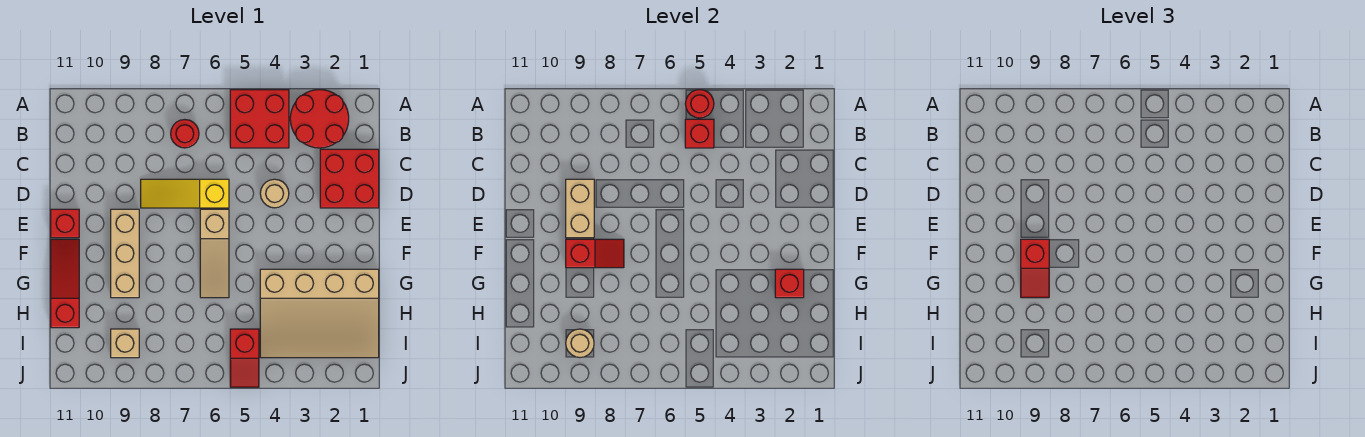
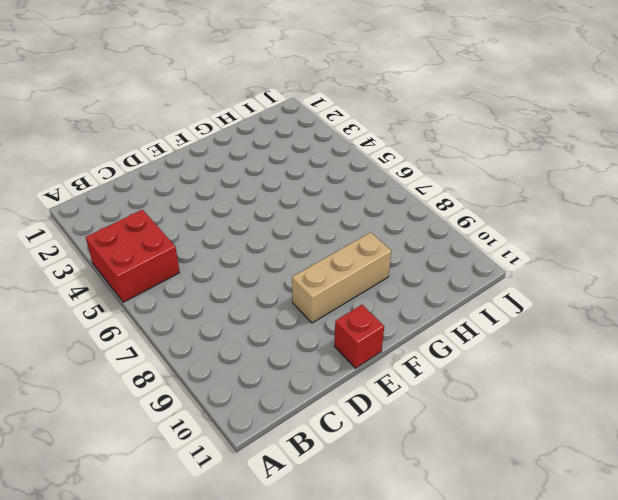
none -> red 2x2 round brick [290,90,349,148]
none -> red 1x1 round brick [171,120,199,148]
none -> red 2x2 brick [320,149,379,208]

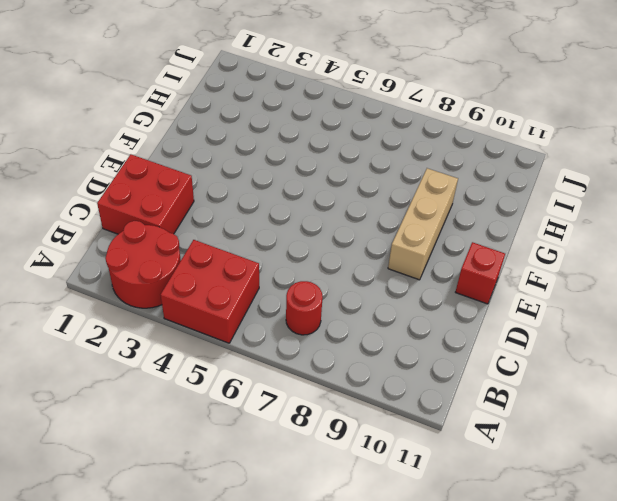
none -> tan 1x1 round brick [260,179,289,208]
none -> yellow 1x3 slope [141,179,229,208]
none -> tan 1x3 slope [200,209,229,298]

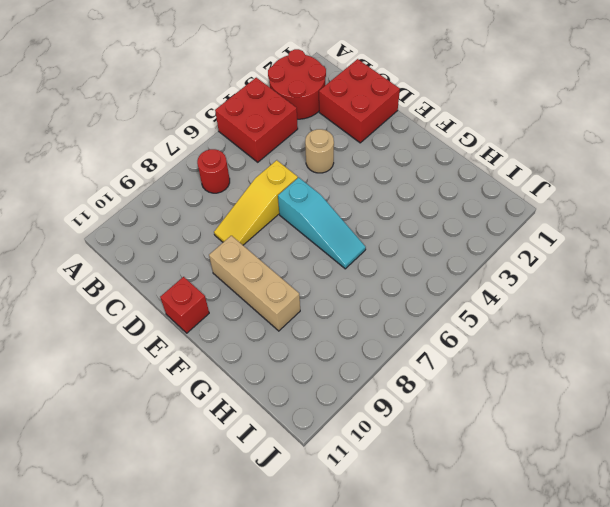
cyan 1x3 slope [278,177,366,269] -> tan 1x3 slope [200,209,229,298]
none -> red 1x3 slope [51,239,79,328]
none -> tan 3x4 slope [260,269,379,358]
none -> red 1x2 slope [230,329,259,387]

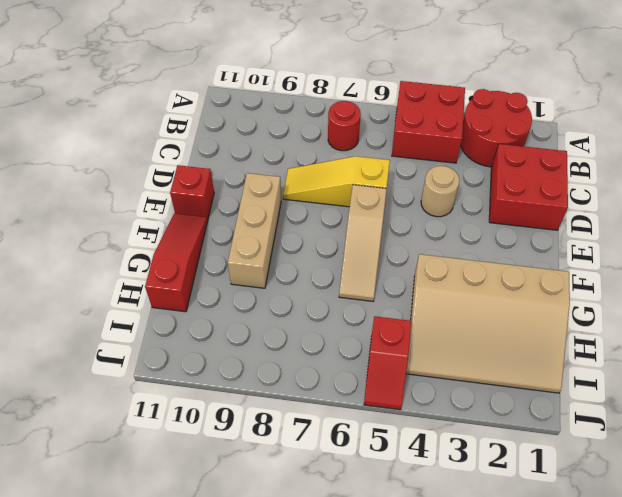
none -> tan 1x1 brick [111,329,139,358]
none -> red 1x1 round brick [685,90,714,118]
none -> red 1x1 brick [685,119,714,148]

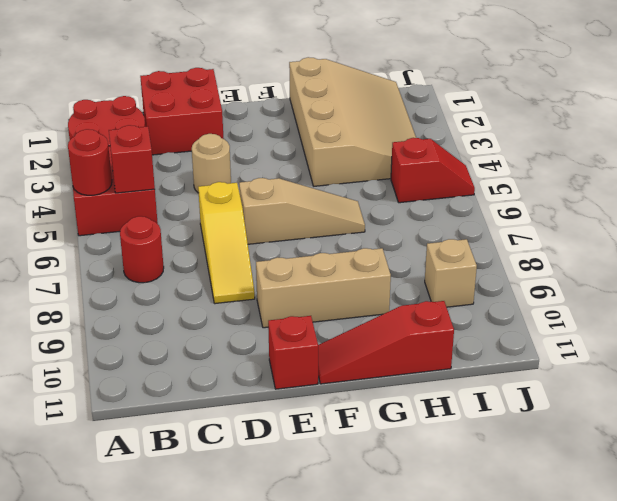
none -> tan 1x2 brick [566,179,594,238]
none -> red 1x2 slope [566,239,624,268]
none -> red 1x1 brick [775,269,804,298]

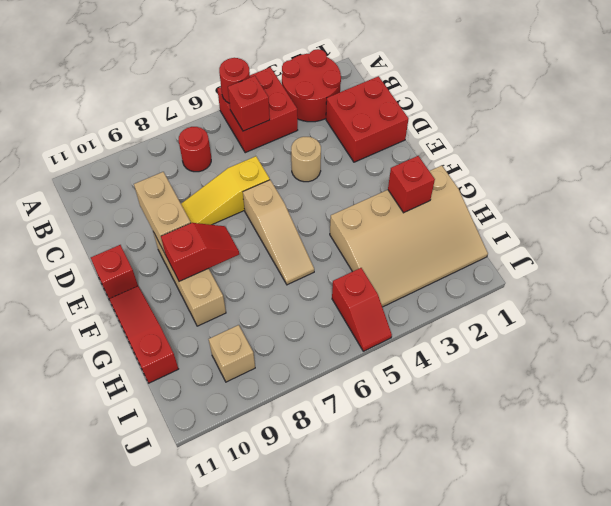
none -> tan 1x1 round brick [566,329,594,357]
none -> red 1x2 slope [1021,239,1049,298]

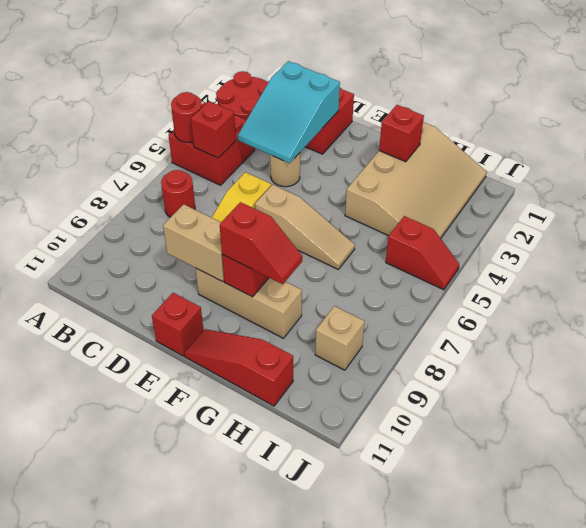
cyan 2x3 slope [238,61,340,163] -> none
none -> tan 1x1 round brick [566,329,594,357]

